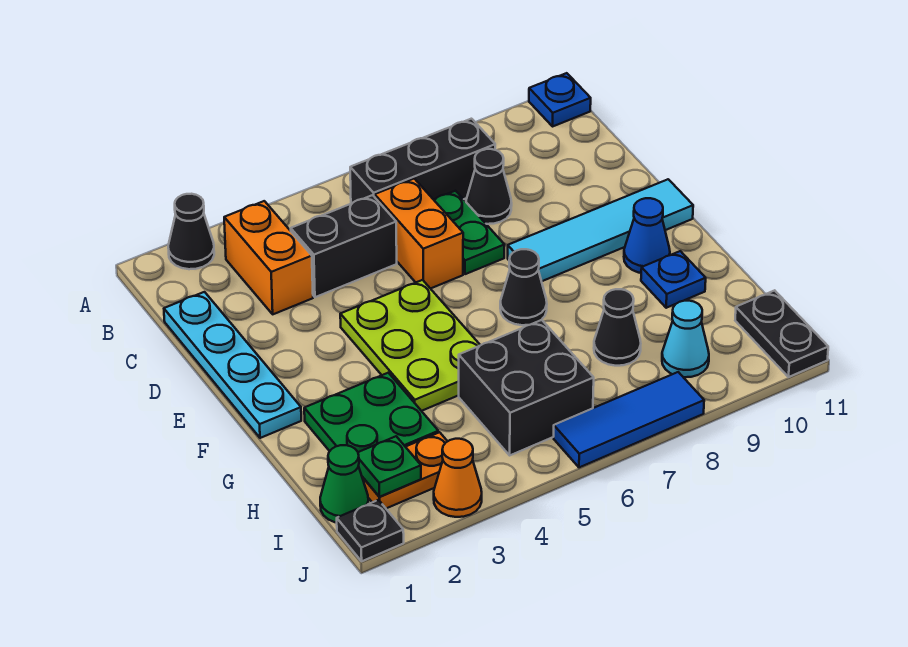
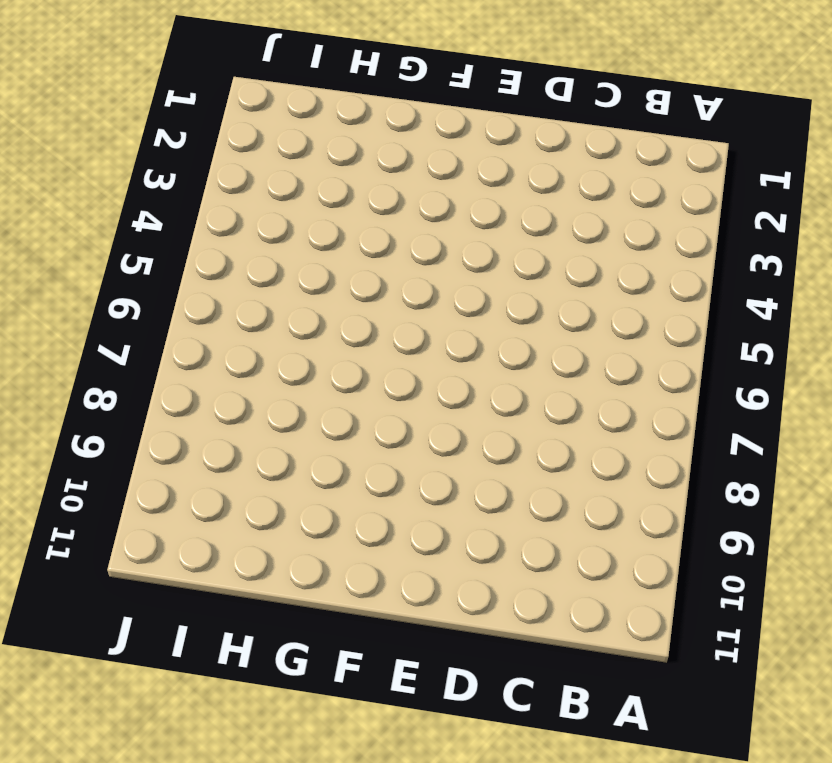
none -> black 1x1 cone [168,194,214,269]
none -> blue 1x1 plate [529,73,591,126]
none -> orange 1x2 brick [224,201,313,314]

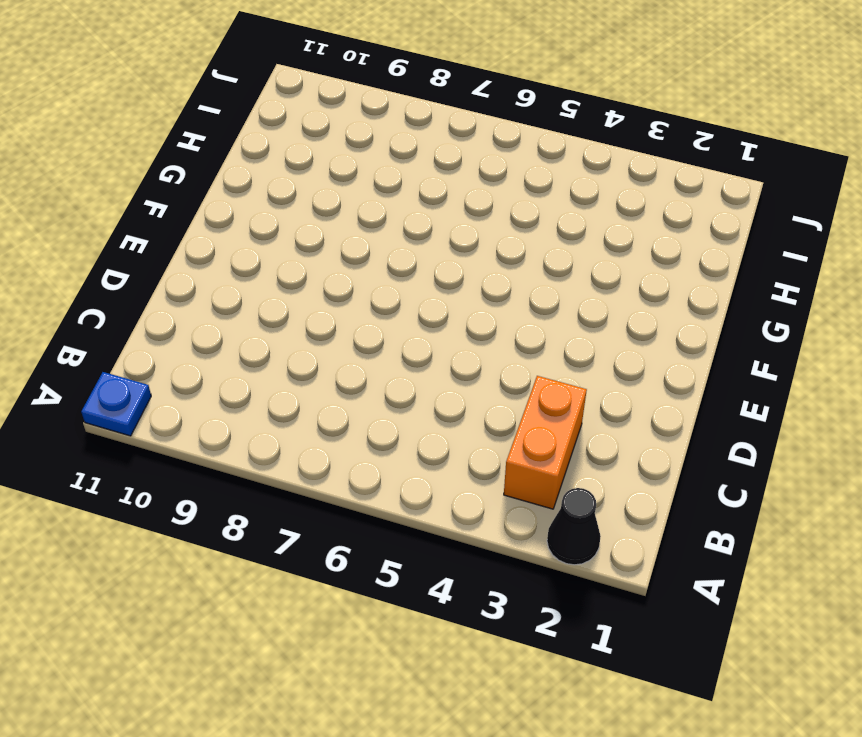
none -> black 1x3 brick [350,119,495,204]
none -> cyan 1x4 plate [164,292,301,438]
none -> black 1x2 brick [291,195,397,297]

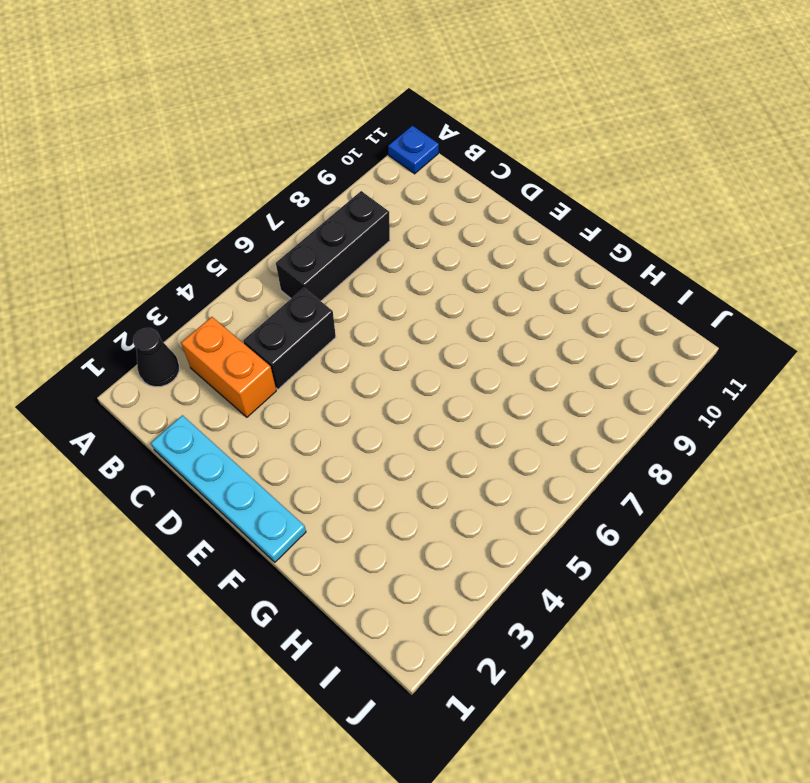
none -> orange 1x2 brick [375,179,463,289]
none -> green 1x2 plate [433,191,505,274]
none -> black 1x1 cone [466,149,512,224]

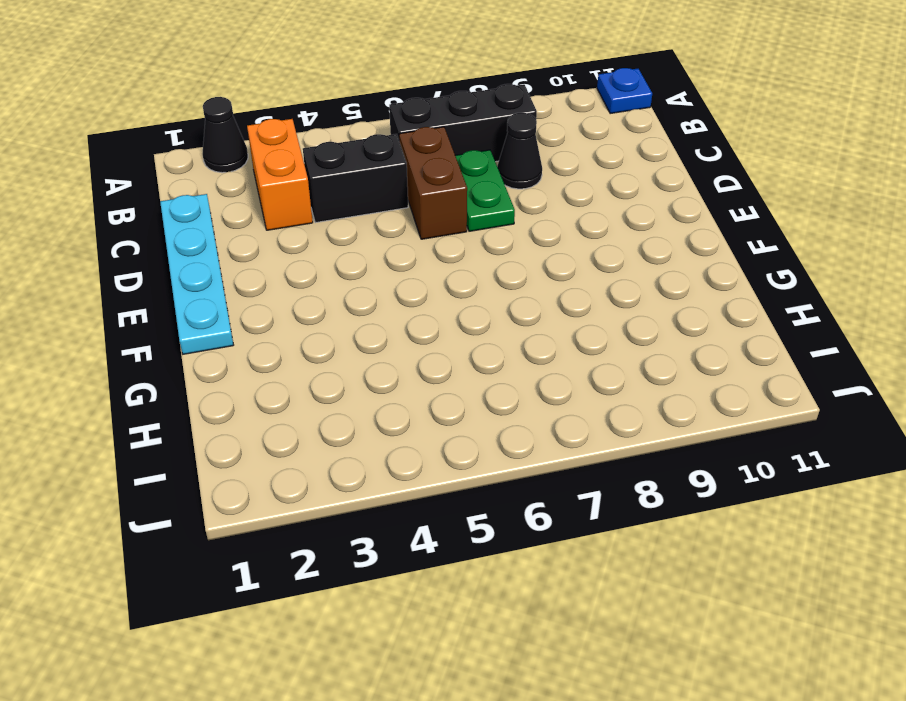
brown 1x2 brick [399,127,467,239] -> orange 1x2 brick [375,179,463,289]
none -> lime 2x3 plate [340,280,480,411]
none -> cyan 1x4 tile [508,179,693,281]
none -> black 1x1 cone [500,249,547,325]

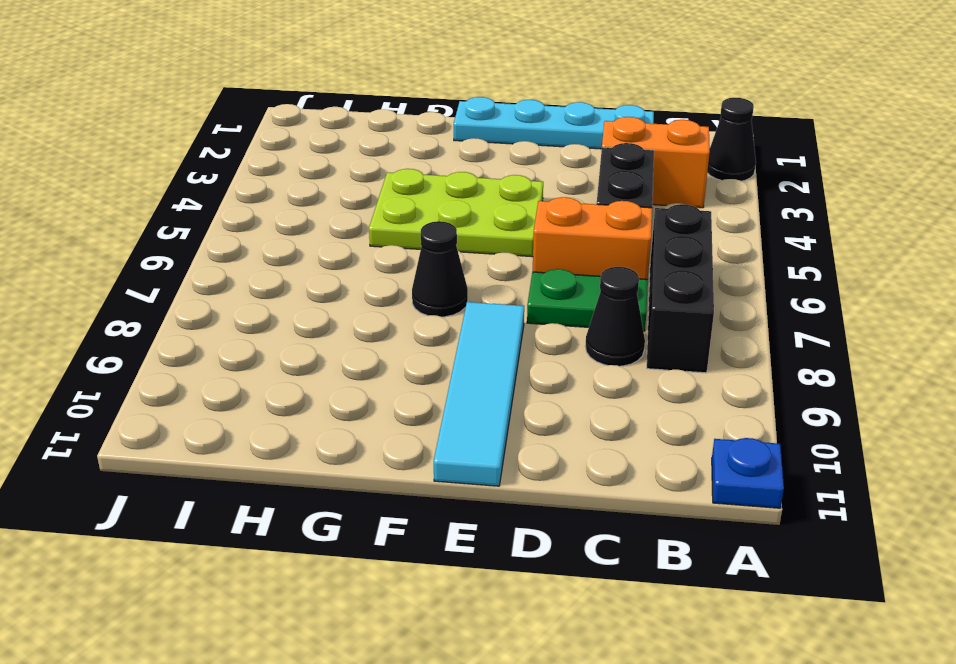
none -> blue 1x1 cone [624,198,670,273]
none -> green 2x2 plate [304,373,438,452]
none -> blue 1x1 plate [641,251,706,308]

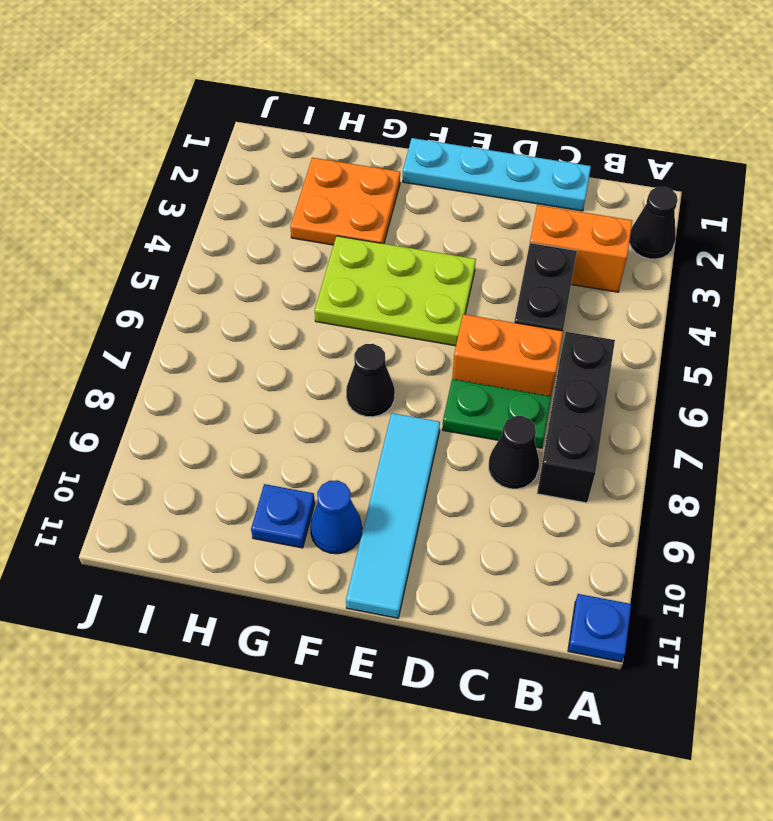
orange 2x2 plate [290,158,400,245] -> green 2x2 plate [304,373,438,452]
none -> black 2x2 brick [459,320,594,455]
none -> black 1x1 cone [594,289,641,366]
none -> green 1x1 cone [320,445,368,523]

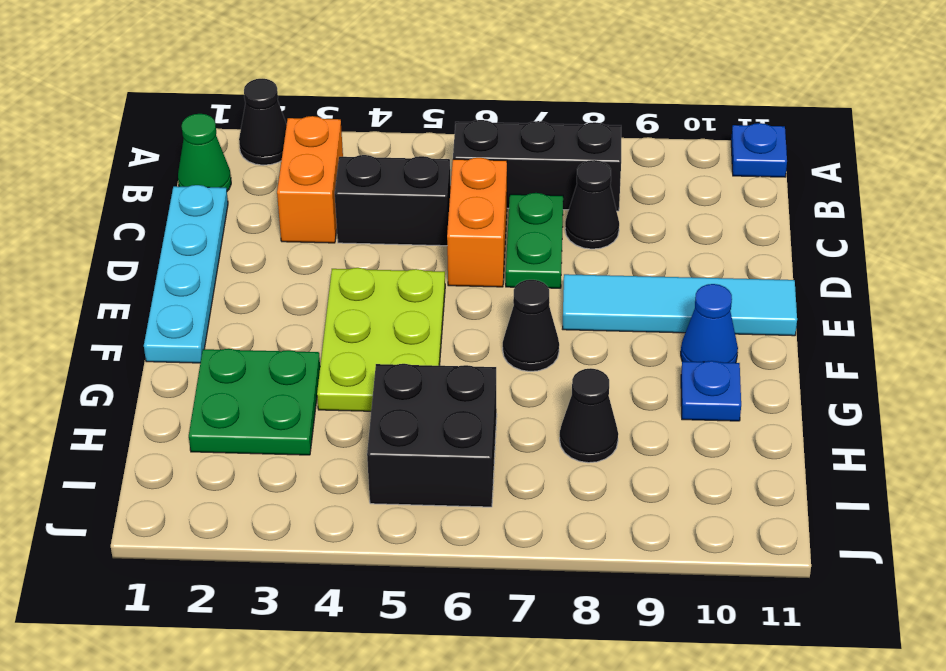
green 1x1 cone [178,114,231,191] -> green 1x1 cone moved to [320,445,368,523]
none -> orange 1x2 plate [362,432,447,508]
none -> cyan 1x1 cone [662,301,709,377]
none -> black 1x2 plate [735,290,828,377]

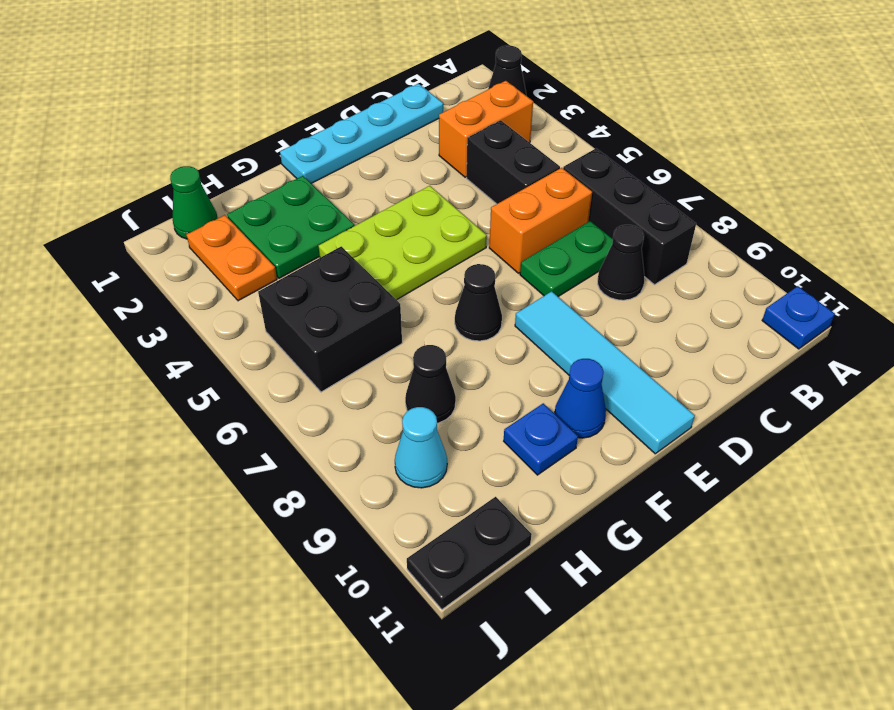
none -> black 1x1 plate [337,500,404,561]
none -> orange 1x1 cone [434,439,482,517]
none -> blue 1x3 tile [554,372,704,468]

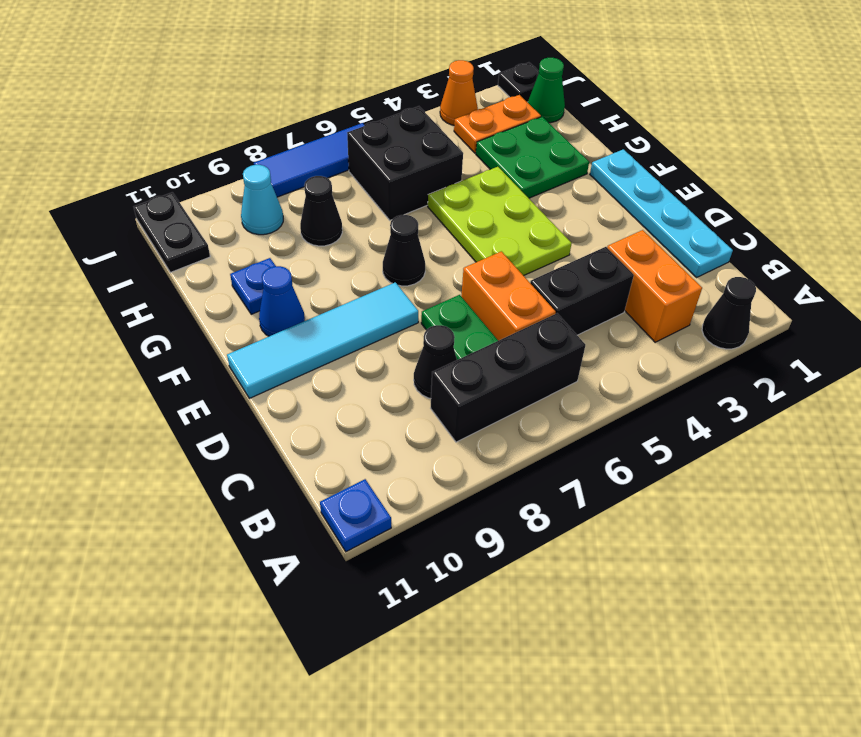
none -> green 1x1 plate [358,436,421,497]

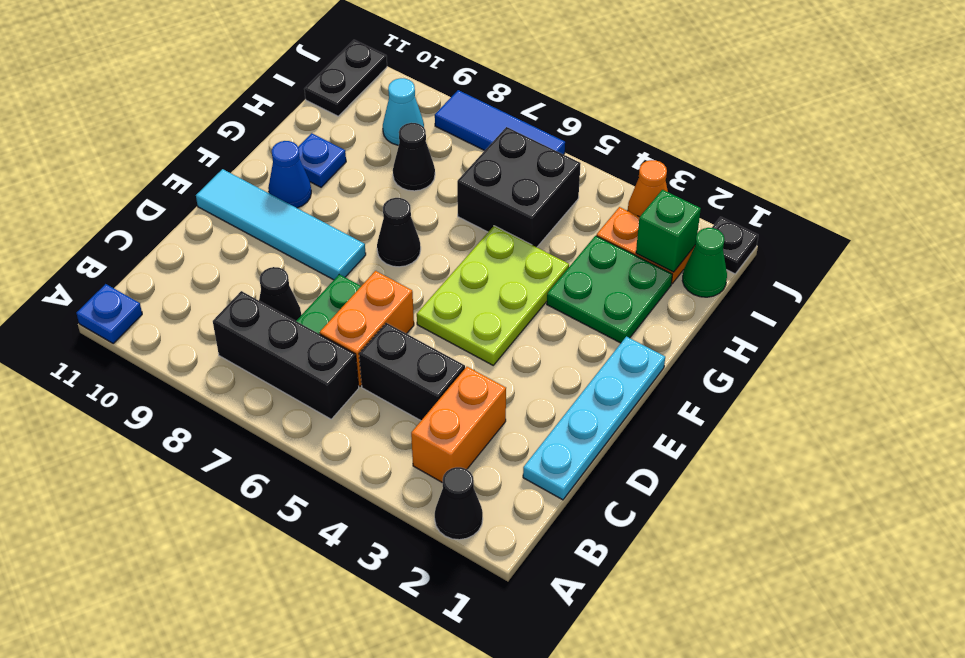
green 1x1 brick [636,190,701,272] -> green 1x1 plate [358,436,421,497]

